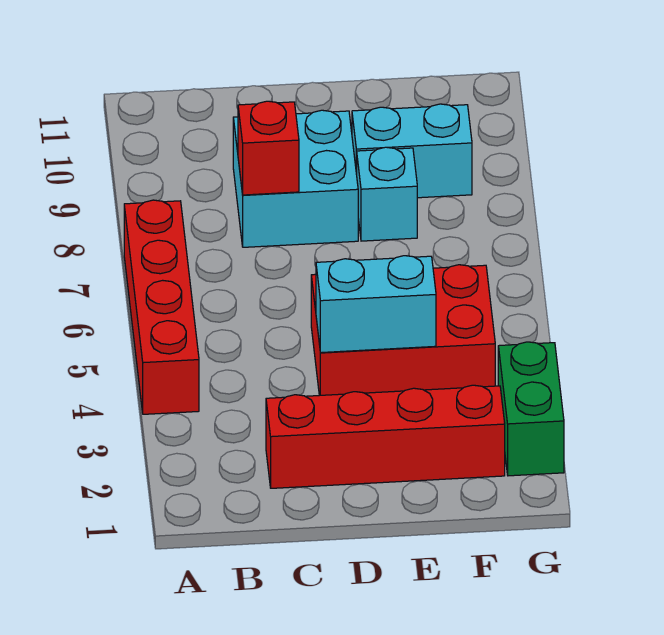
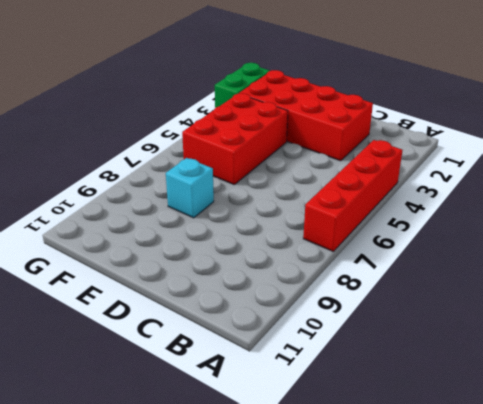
red 2x4 brick [240,70,373,161] -> red 1x4 brick [266,385,505,488]
red 2x3 brick [182,93,288,184] -> red 2x3 brick turned to [311,265,495,395]
none -> cyan 2x2 brick [233,110,358,247]
none -> cyan 1x2 brick [352,104,472,198]

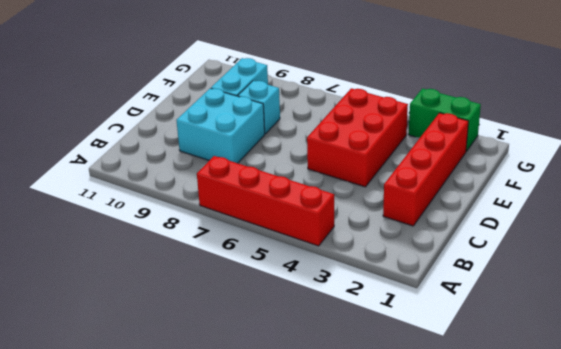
none -> red 1x1 brick [238,101,299,195]
none -> cyan 1x2 brick [316,256,436,353]

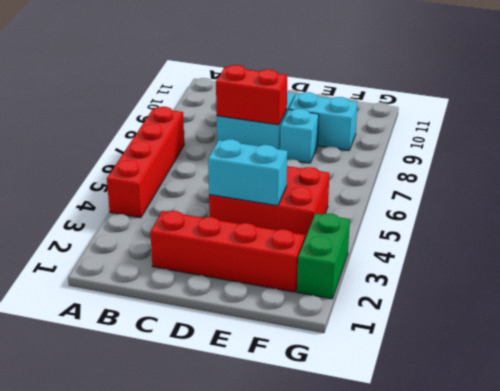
red 1x2 brick [216,65,287,125] -> red 1x1 brick [238,101,299,195]

